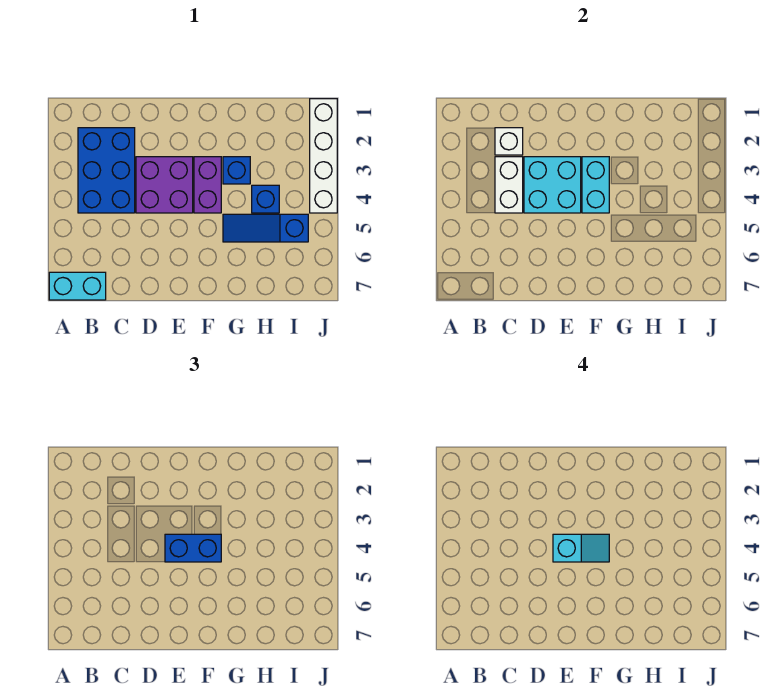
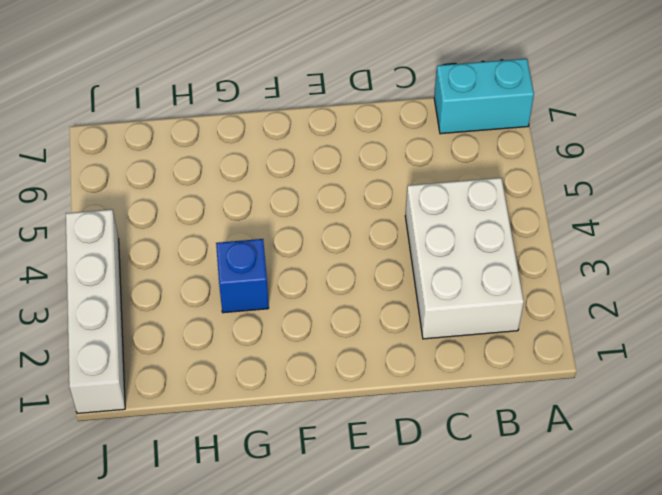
white 2x3 brick [405,178,524,339] -> blue 2x3 brick [78,128,135,213]
none -> purple 2x2 brick [136,157,193,213]
none -> purple 1x2 brick [194,157,221,213]
none -> blue 1x3 slope [223,214,308,242]

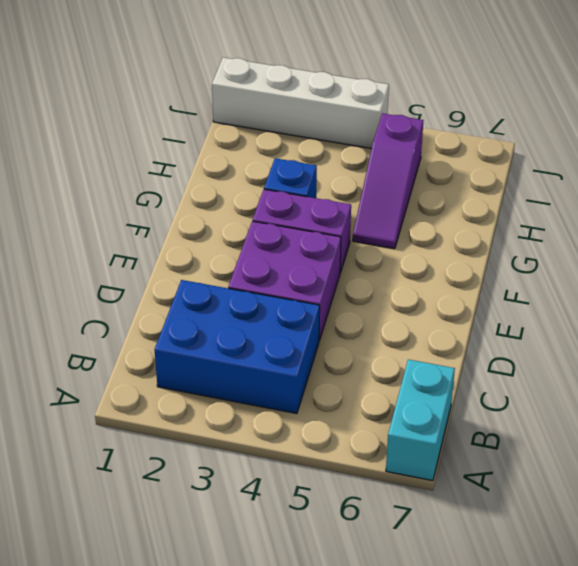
purple 1x3 slope [353,113,423,249] -> blue 1x3 slope [223,214,308,242]
none -> blue 1x1 brick [252,185,279,213]
none -> white 1x1 brick [495,128,523,155]
none -> white 1x2 brick [495,157,523,213]

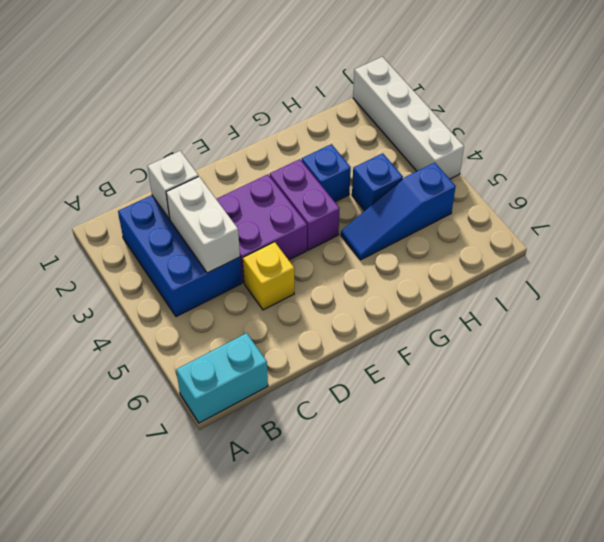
yellow 1x1 brick [243,242,294,310] -> none
none -> cyan 2x2 brick [524,157,581,213]
none -> cyan 1x2 brick [582,157,609,213]
none -> blue 1x2 brick [165,534,221,562]

